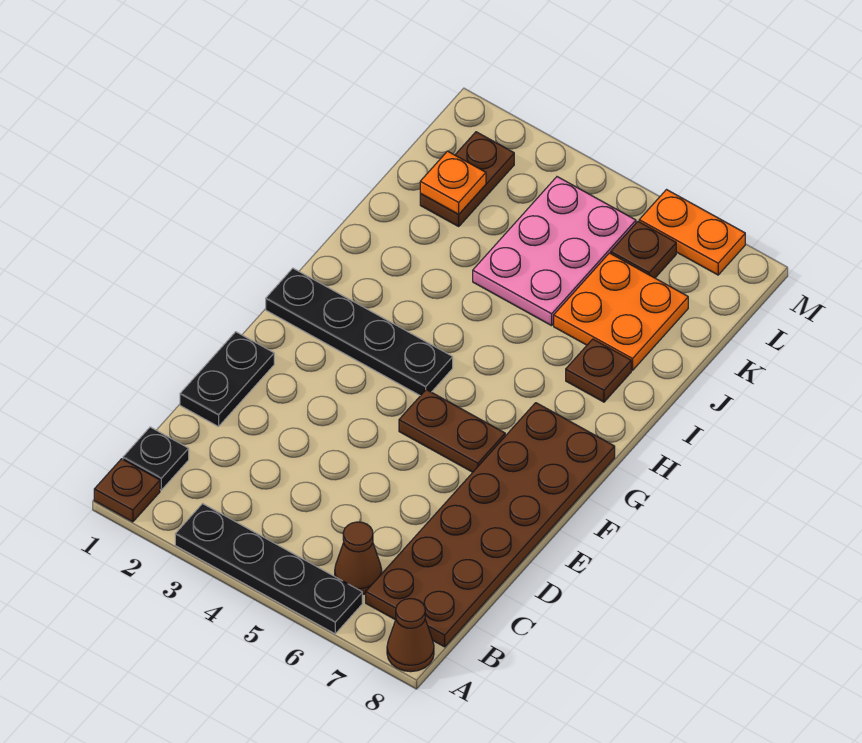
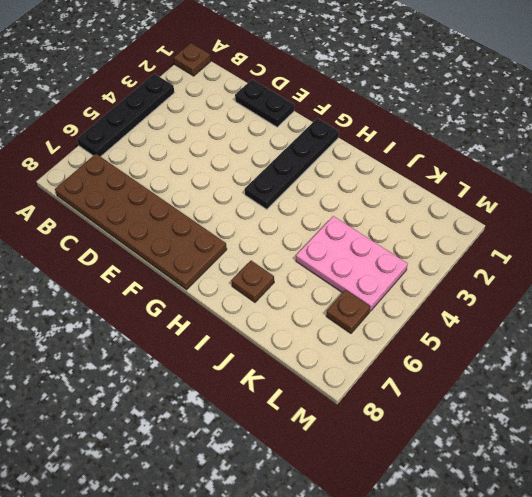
none -> brown 1x1 cone [387,599,434,672]
none -> black 1x1 plate [123,427,189,490]
none -> brown 1x1 cone [335,522,382,595]

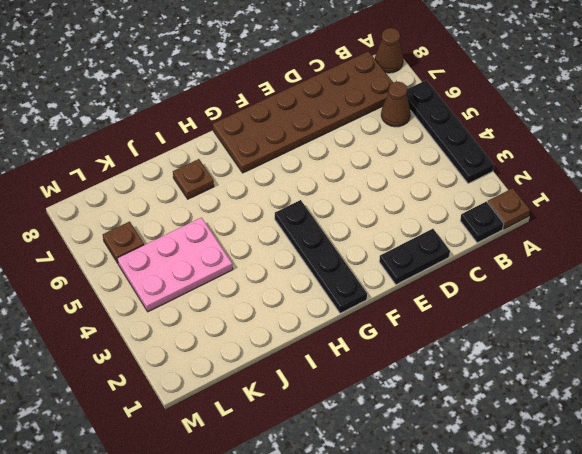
none -> brown 1x2 plate [399,390,505,472]
none -> orange 2x2 plate [554,253,688,370]
none -> brown 1x2 plate [420,132,514,226]

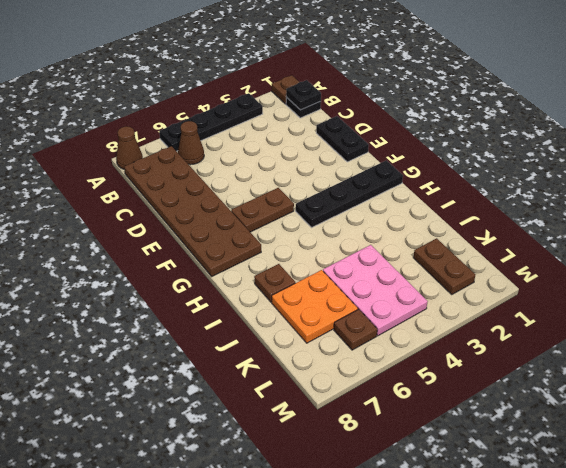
black 1x1 plate [286,80,321,110] -> none
none -> orange 1x2 plate [639,190,745,275]
none -> orange 1x1 plate [420,151,486,214]

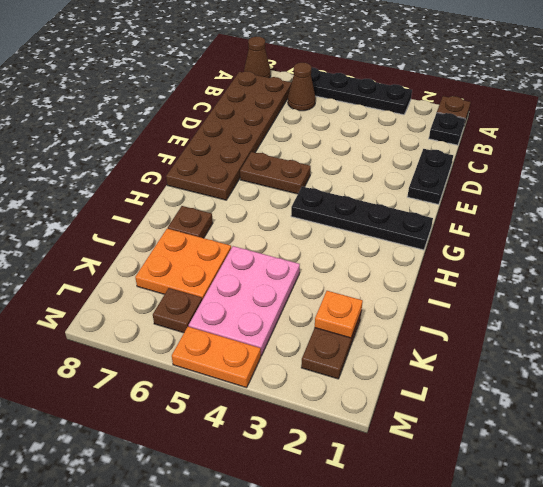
orange 1x2 plate [172,327,261,388] -> orange 1x2 plate moved to [639,190,745,275]

